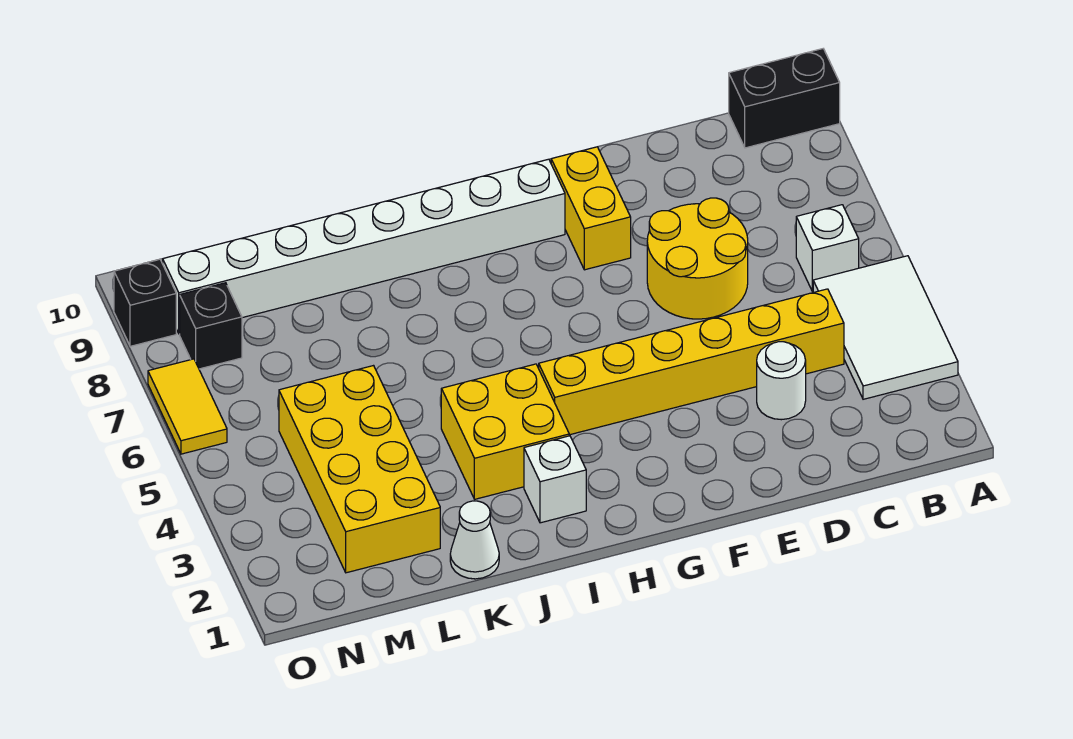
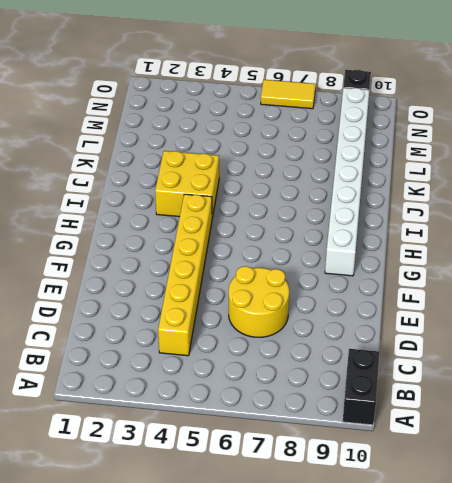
none -> white 2x3 tile [813,256,958,399]
none -> white 1x1 brick [796,205,859,292]
none -> white 1x1 round brick [757,342,806,420]

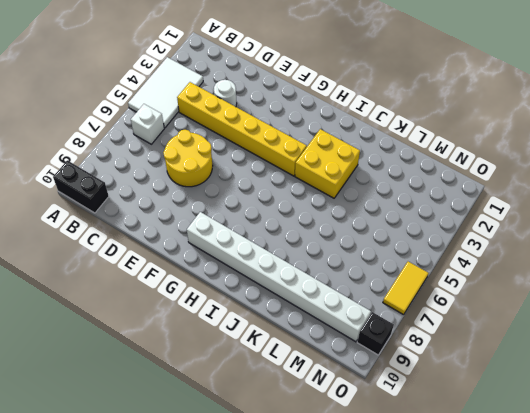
none -> yellow 1x2 brick [551,147,631,270]
none -> white 1x1 brick [524,436,586,523]
none -> white 1x1 cone [450,501,499,579]

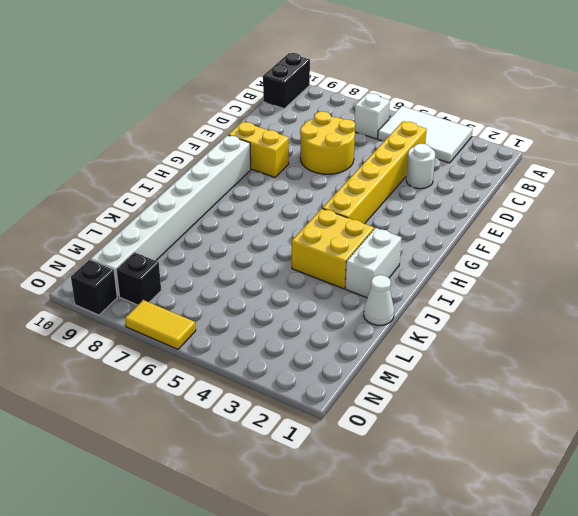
white 1x2 brick [345,228,402,298] -> white 1x1 brick [524,436,586,523]
none -> yellow 2x4 brick [279,366,440,573]

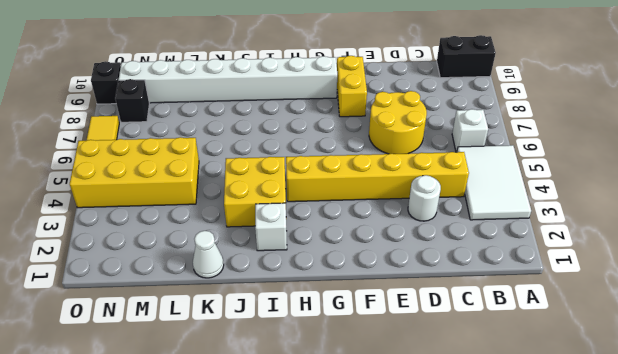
yellow 2x4 brick [70,137,199,208] -> yellow 2x4 brick turned to [279,366,440,573]

